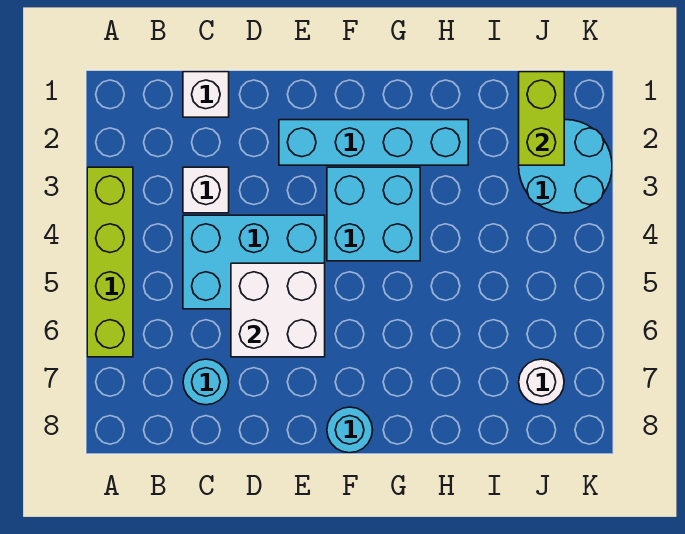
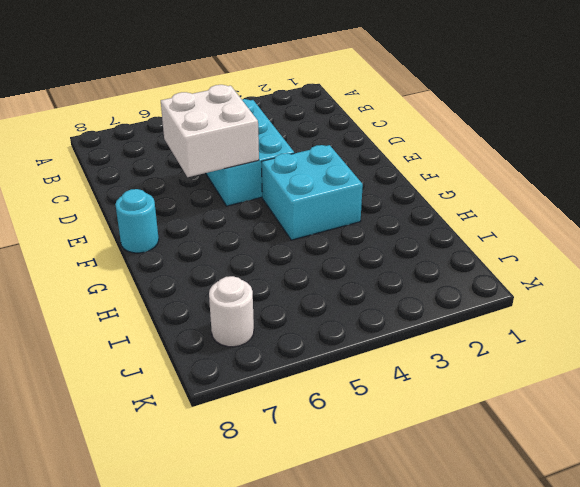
none -> lime 1x4 brick [87,167,133,357]
none -> white 1x1 brick [183,72,229,117]
none -> white 1x1 brick [183,167,229,213]

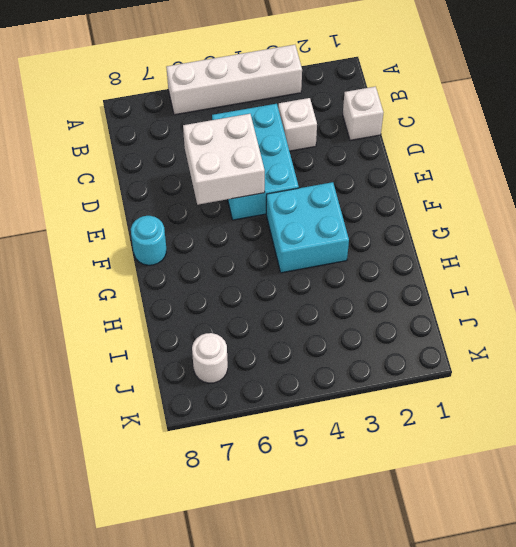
white 1x4 brick [166,45,302,115] -> lime 1x4 brick [87,167,133,357]
none -> cyan 1x1 round brick [183,359,229,405]
none -> cyan 1x4 brick [279,120,468,165]
none -> cyan 2x2 round brick [519,120,612,213]

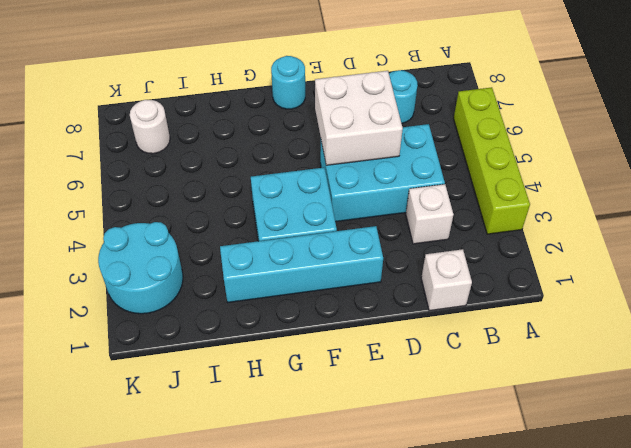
none -> lime 1x2 brick [519,72,564,165]

